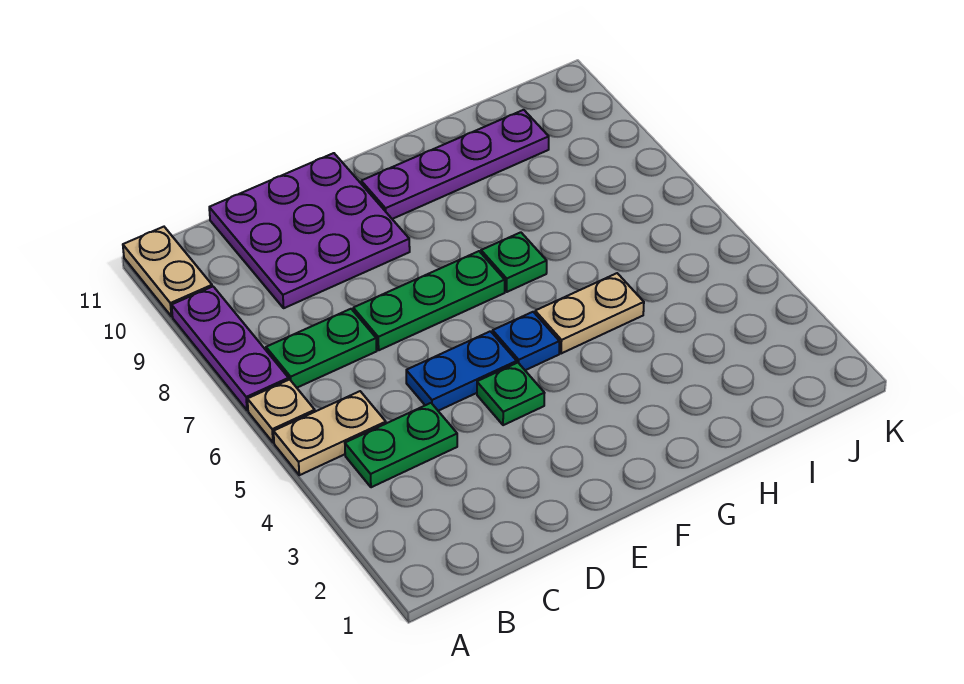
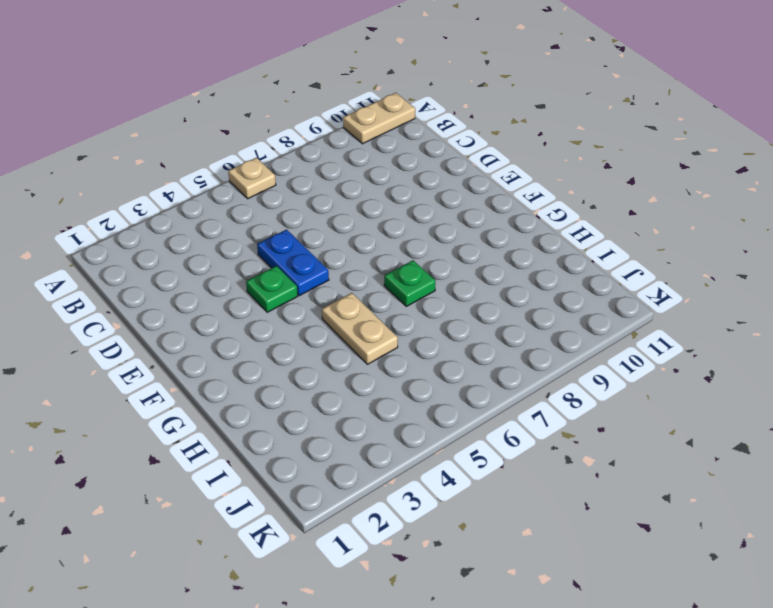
none -> tan 1x2 plate [274,391,386,475]
none -> purple 1x3 plate [172,286,289,410]
none -> green 1x2 plate [345,403,457,487]

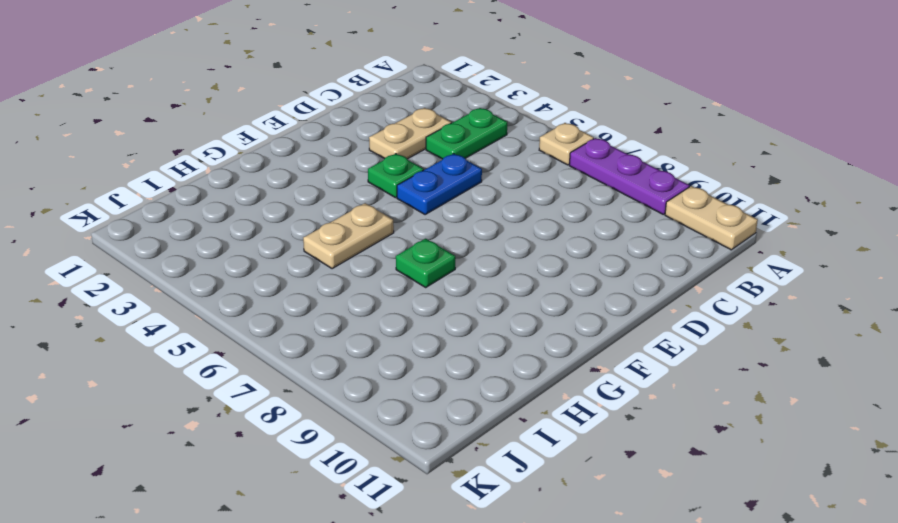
tan 1x2 plate [369,108,451,159] -> tan 1x2 plate moved to [274,391,386,475]
none -> green 1x2 plate [266,309,377,388]
none -> purple 3x3 plate [209,153,410,308]
none -> green 1x3 plate [353,251,505,350]

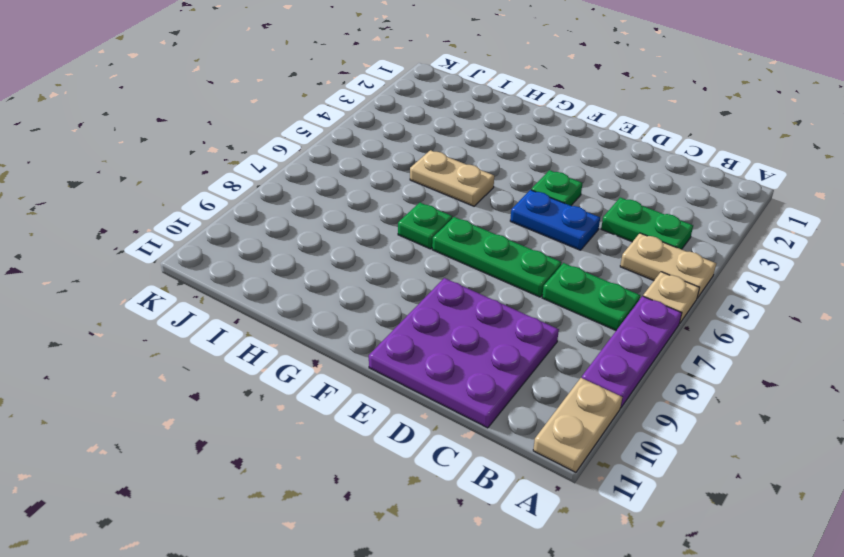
none -> blue 1x1 plate [493,312,559,370]
none -> purple 1x4 plate [361,110,549,219]

